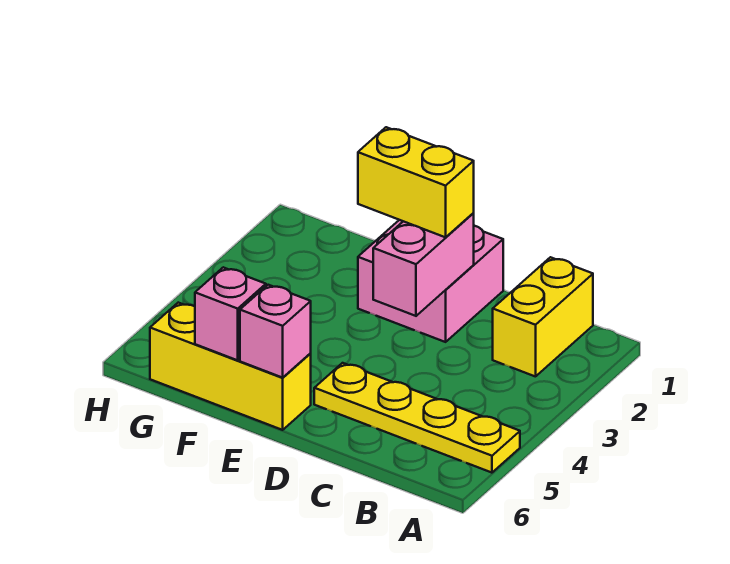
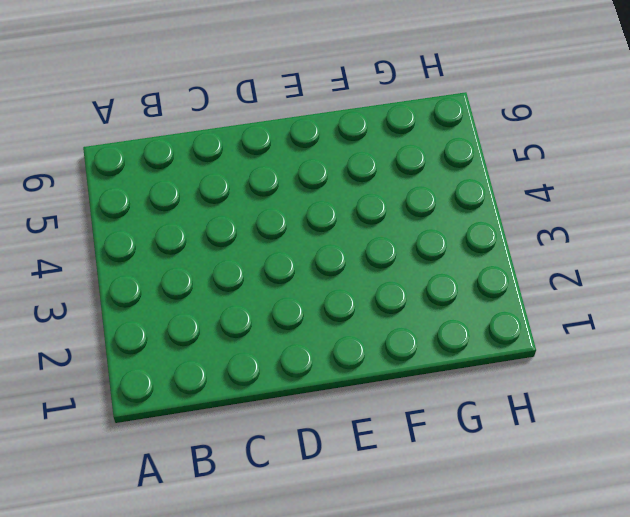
none -> yellow 1x4 plate [314,363,520,473]
none -> yellow 1x2 brick [493,257,593,377]

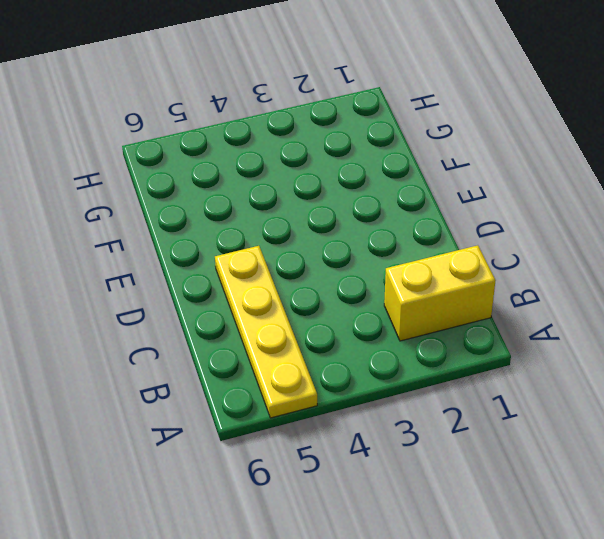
none -> pink 2x2 brick [358,220,503,342]
none -> yellow 1x3 brick [150,303,311,430]

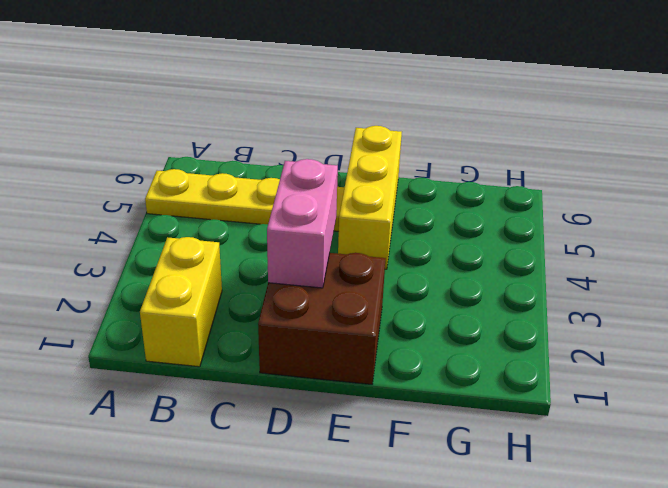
brown 2x2 brick [258,253,386,384] -> pink 2x2 brick [358,220,503,342]
yellow 1x3 brick [338,126,402,269] -> yellow 1x3 brick turned to [150,303,311,430]
none -> pink 1x1 brick [240,285,311,378]
none -> pink 1x1 brick [195,267,266,360]

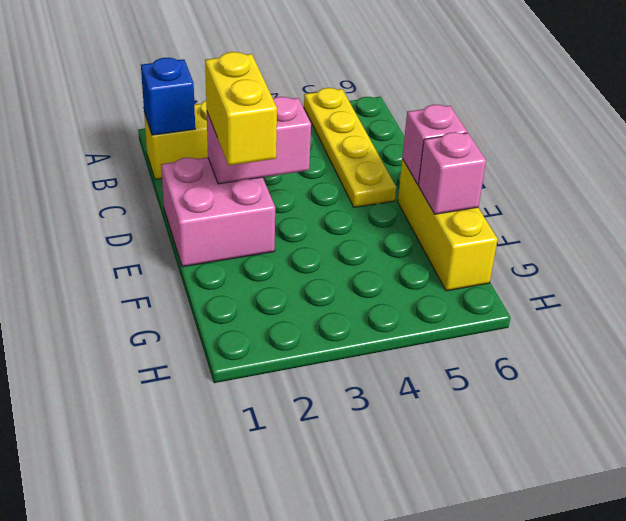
blue 1x1 brick [141,58,195,135] -> none

